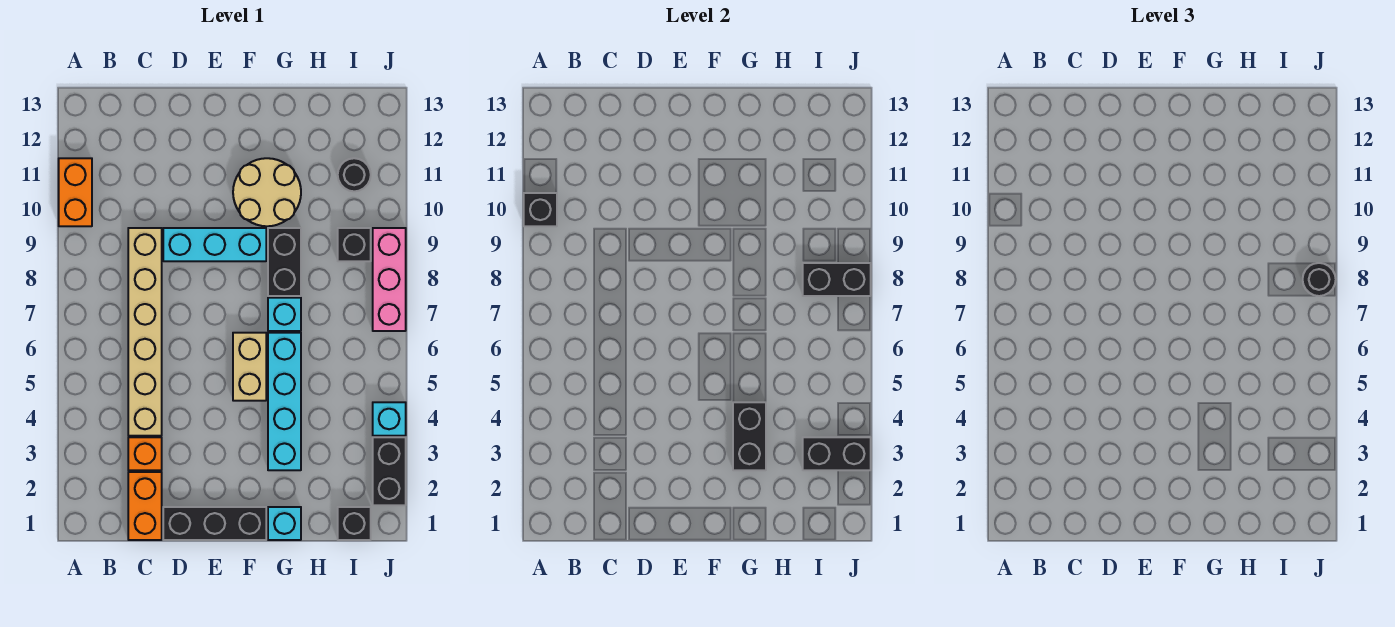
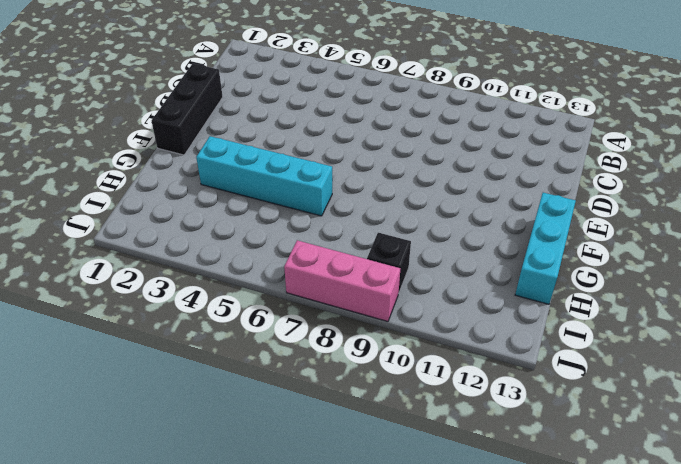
cyan 1x3 brick [515,193,576,304] -> cyan 1x3 brick moved to [163,228,266,261]
none -> orange 1x2 brick [59,158,92,226]
none -> orange 1x2 brick [128,472,162,540]
none -> orange 1x1 brick [128,437,162,470]

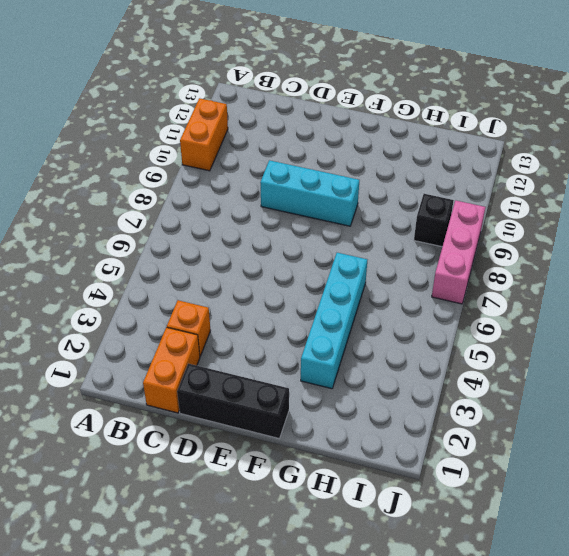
none -> tan 1x6 brick [128,228,162,436]
none -> tan 1x2 brick [233,333,266,401]
none -> tan 2x2 round brick [233,158,301,226]

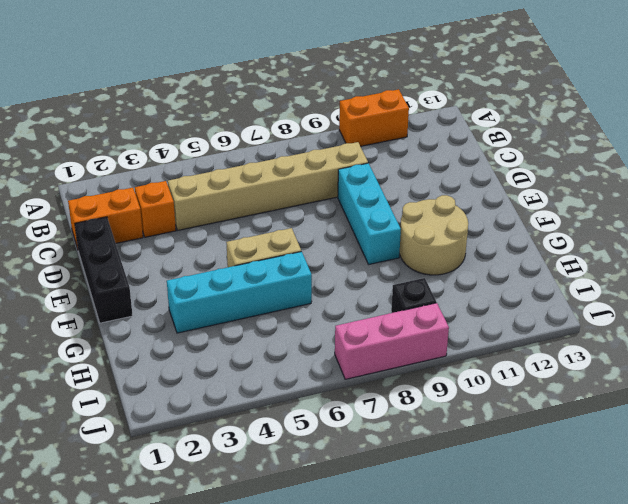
none -> cyan 1x1 brick [268,507,301,540]
none -> cyan 1x1 brick [268,298,301,331]
none -> black 1x2 brick [268,228,301,296]

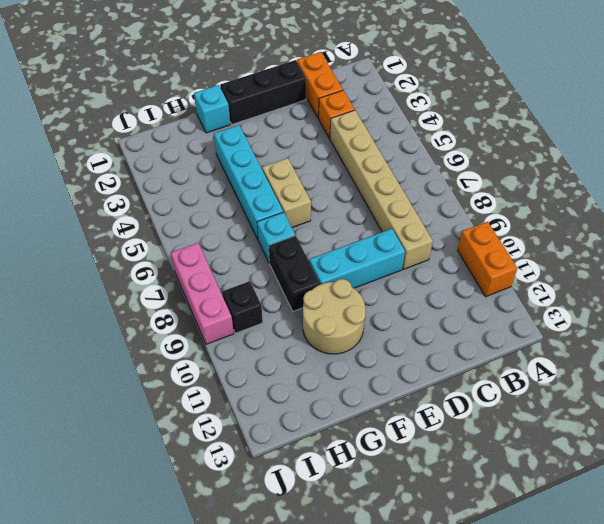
none -> black 1x1 brick [338,507,371,540]
none -> black 1x1 round brick [338,158,371,191]
none -> black 1x2 brick [373,437,406,505]

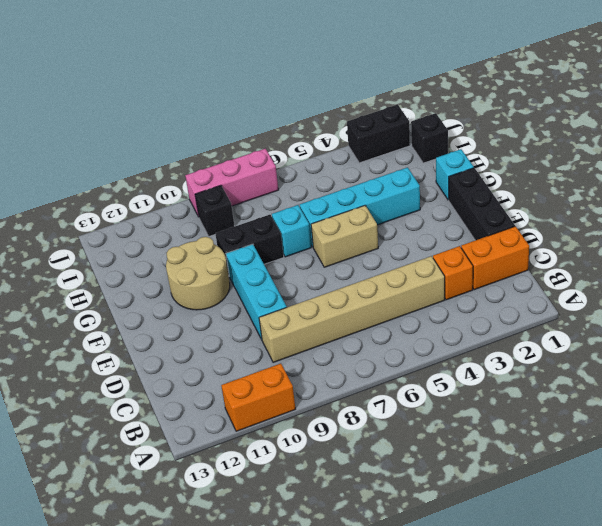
none -> black 1x1 round brick [338,158,371,191]
none -> cyan 1x1 brick [373,402,406,436]
none -> black 1x1 brick [524,193,557,226]

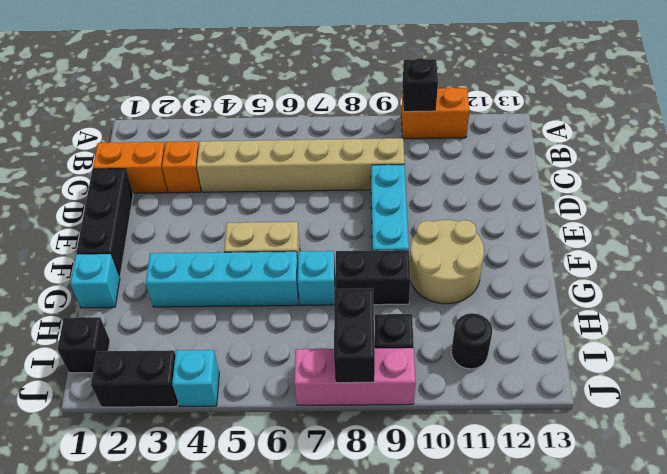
none -> black 1x2 brick [733,402,766,470]
none -> black 1x2 brick [803,437,871,470]
none -> black 1x1 round brick [1303,263,1336,296]

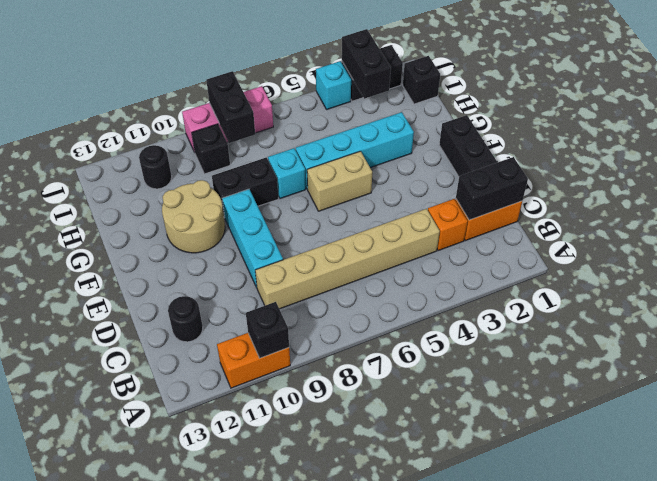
black 1x2 brick [456,157,528,220] -> black 1x2 brick moved to [733,402,766,470]
black 1x1 round brick [168,296,203,342] -> black 1x1 round brick moved to [1303,263,1336,296]
none -> cyan 1x1 brick [268,507,301,540]

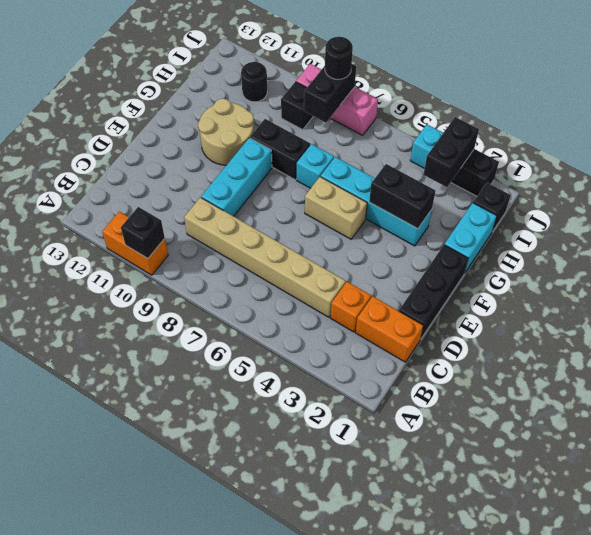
cyan 1x2 brick [444,203,497,272] -> cyan 1x1 brick [268,507,301,540]

